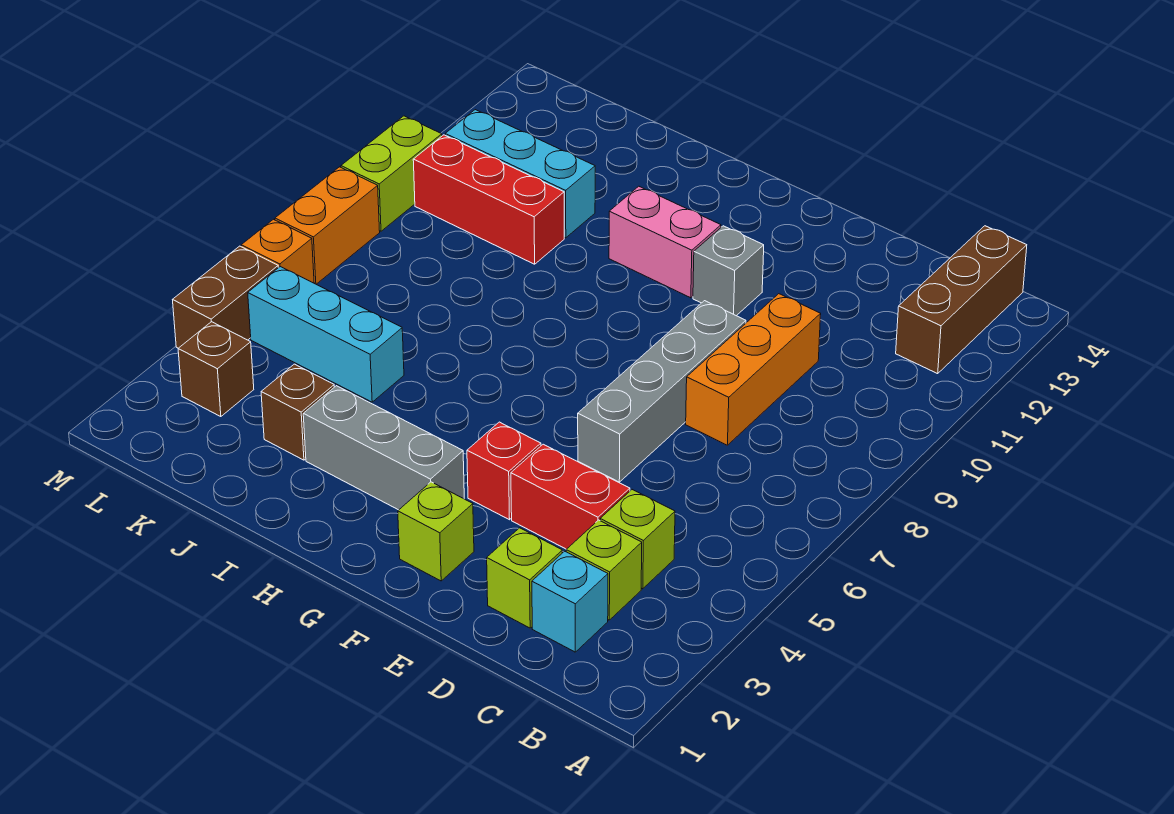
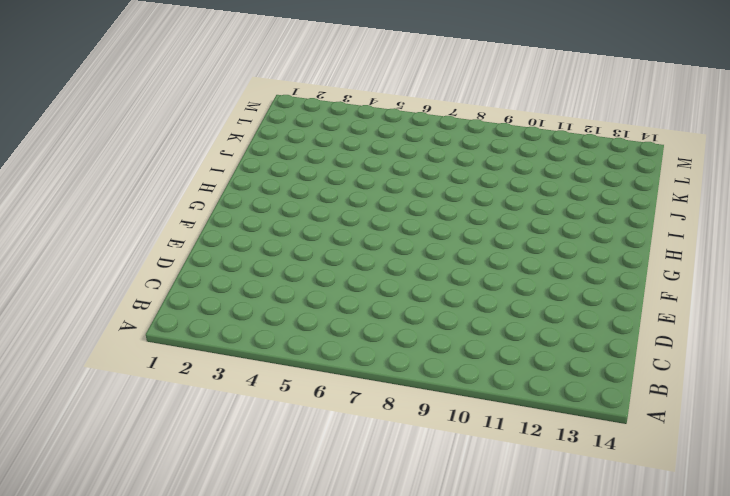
none -> brown 1x3 brick [896,226,1027,374]
none -> cyan 1x1 brick [532,551,608,652]
none -> lime 1x1 brick [566,520,642,620]

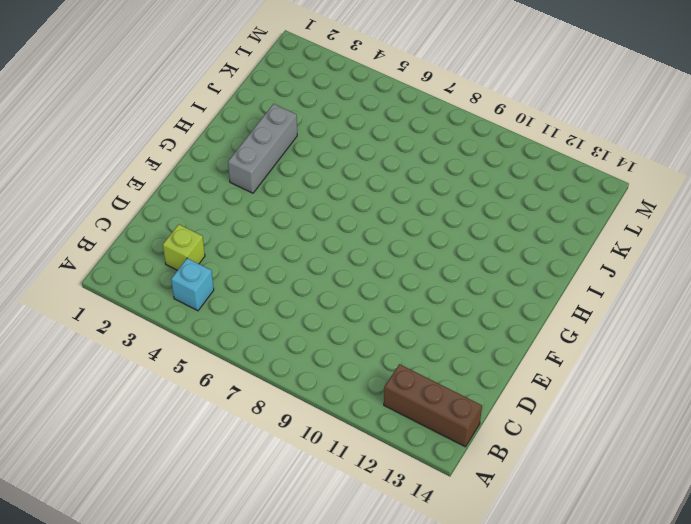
cyan 1x1 brick [171,258,214,311] -> cyan 1x1 brick moved to [532,551,608,652]
none -> lime 1x1 brick [600,490,675,589]
none -> lime 1x1 brick [487,528,562,628]
none -> red 1x2 brick [511,444,630,549]

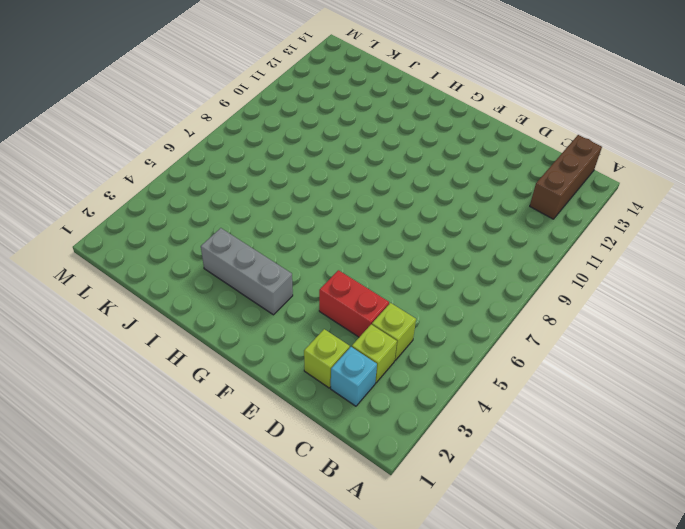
none -> orange 1x3 brick [686,294,821,445]
none -> grey 1x4 brick [578,301,746,482]
none -> lime 1x1 brick [398,482,474,581]

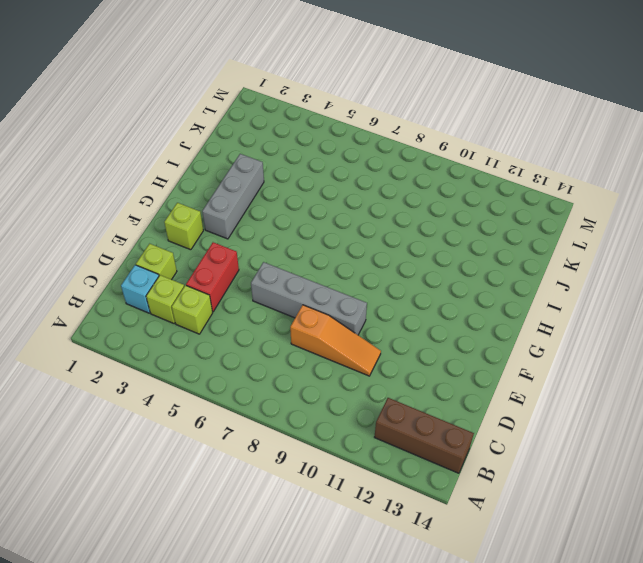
orange 1x3 slope [290,305,381,376] -> orange 1x3 brick [686,294,821,445]
none -> red 1x1 brick [467,422,541,520]
none -> grey 1x1 brick [693,226,764,316]
none -> pink 1x2 brick [609,186,721,298]

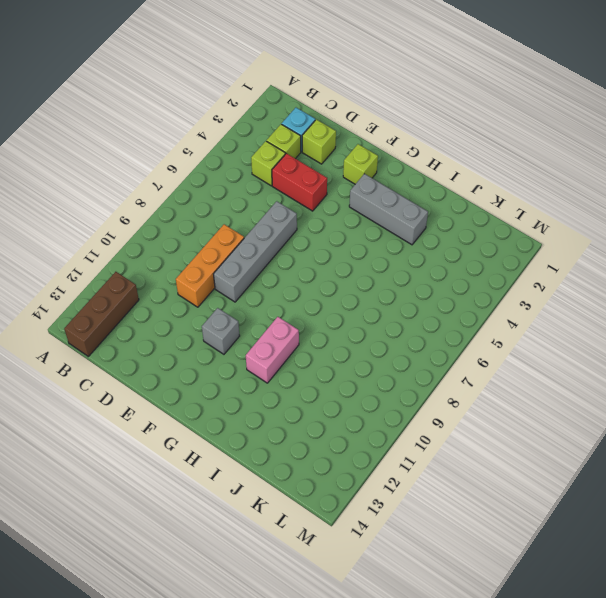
pink 1x2 brick [246,317,299,383] -> pink 1x2 brick turned to [609,186,721,298]
none -> red 1x1 brick [467,422,541,520]
none -> brown 1x1 brick [261,364,334,460]
none -> cyan 1x3 brick [248,267,404,402]

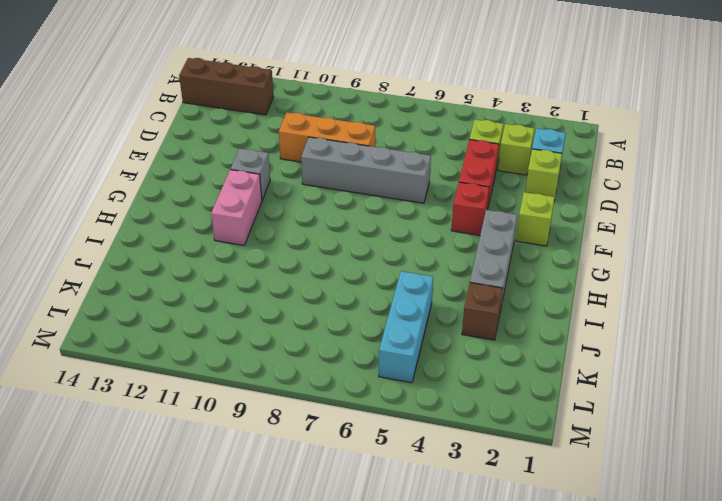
none -> red 1x3 brick [413,135,564,264]
none -> cyan 1x3 brick [445,110,595,238]
none -> brown 1x1 brick [178,322,254,417]

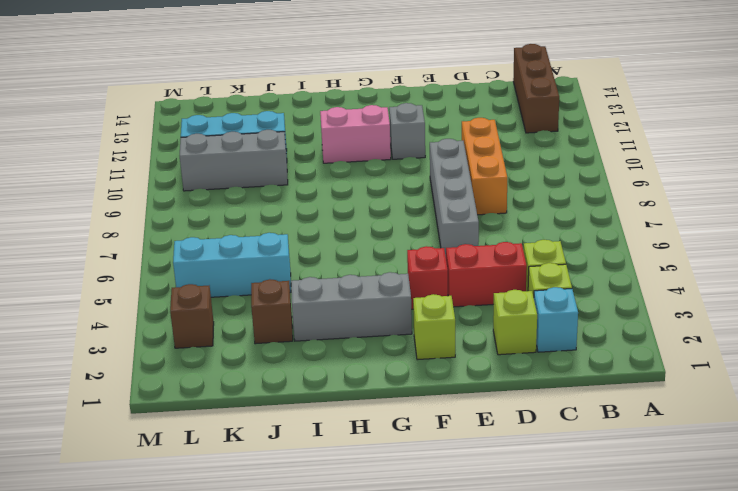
grey 1x3 brick [180,130,288,191] -> red 1x3 brick [413,135,564,264]
none -> brown 1x2 brick [173,246,278,348]
none -> orange 1x1 brick [241,219,314,283]
none -> orange 1x2 brick [275,167,380,284]

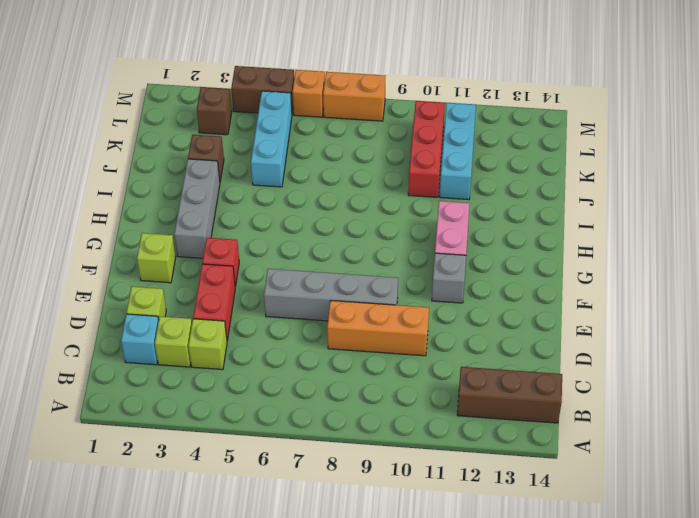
none -> lime 1x2 brick [341,116,442,231]

